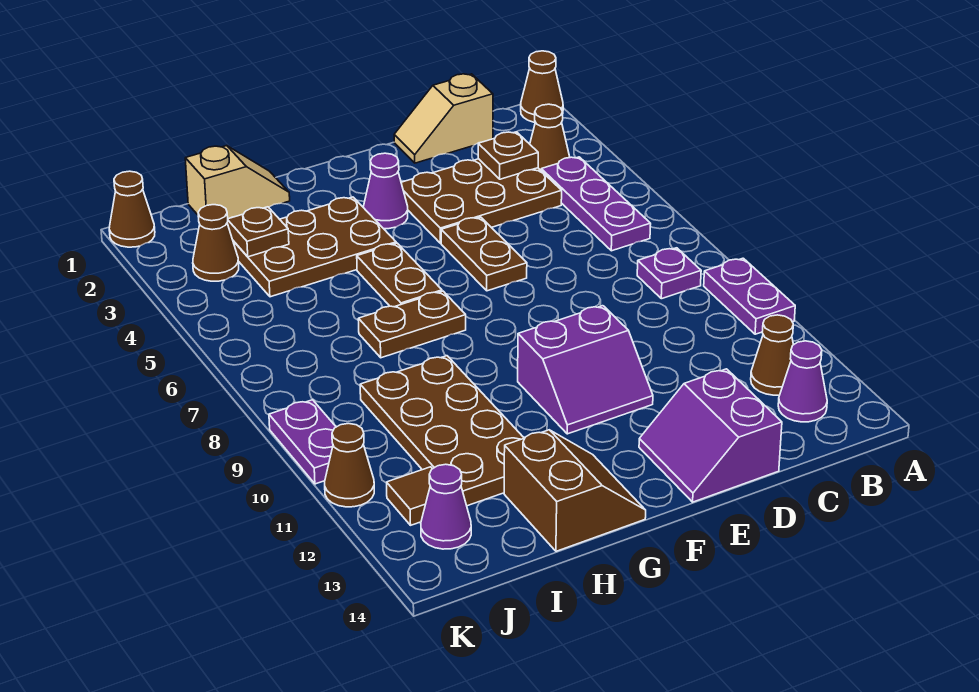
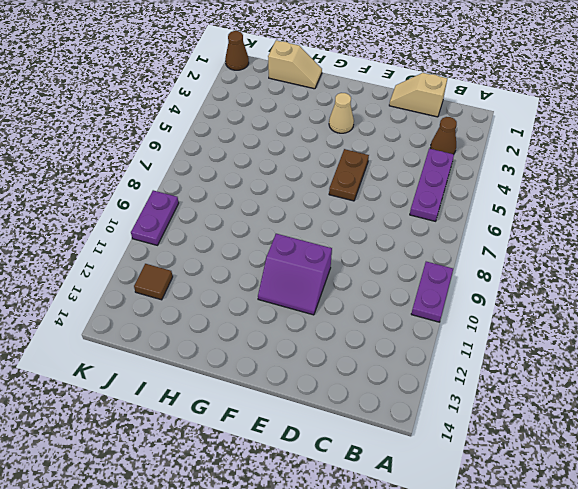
tan 1x1 cone [329,93,354,133] -> purple 1x1 cone [363,153,408,229]
none -> brown 1x1 cone [521,51,563,122]
none -> purple 1x1 plate [637,248,701,299]
none -> brown 1x1 cone [751,315,793,395]

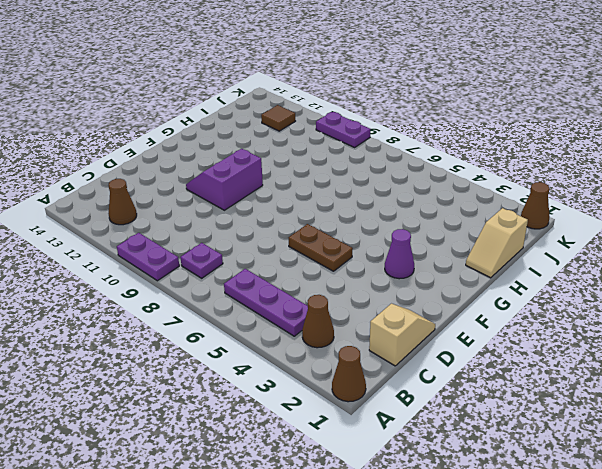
none -> purple 1x1 cone [778,341,827,422]
none -> brown 2x3 plate [401,159,562,243]
none -> purple 2x2 slope [639,369,782,502]

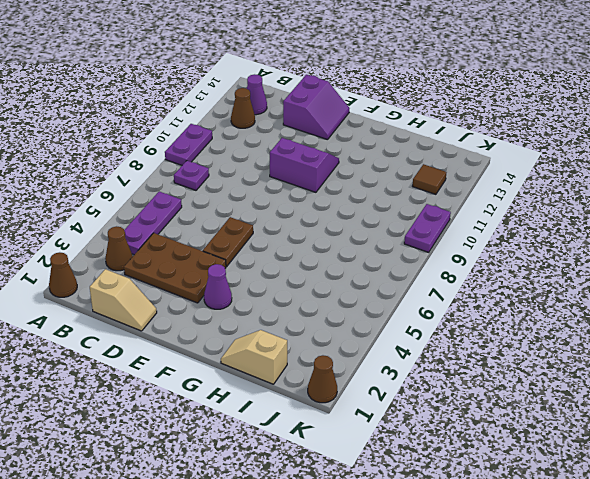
none -> brown 2x3 plate [233,197,396,297]
none -> brown 1x2 plate [357,243,442,307]
none -> brown 1x2 plate [358,291,466,358]

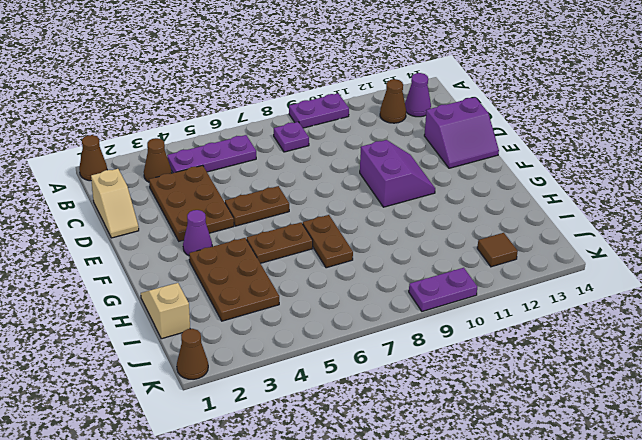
none -> brown 2x2 slope [504,430,646,551]
none -> brown 2x4 plate [360,356,524,506]
none -> brown 1x1 cone [193,205,239,281]

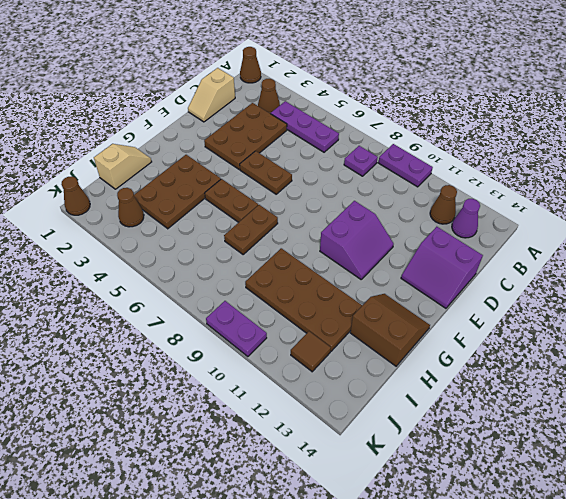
none -> purple 1x1 cone [363,153,408,229]
none -> purple 1x1 cone [421,464,471,549]
none -> brown 1x1 cone [325,423,374,507]

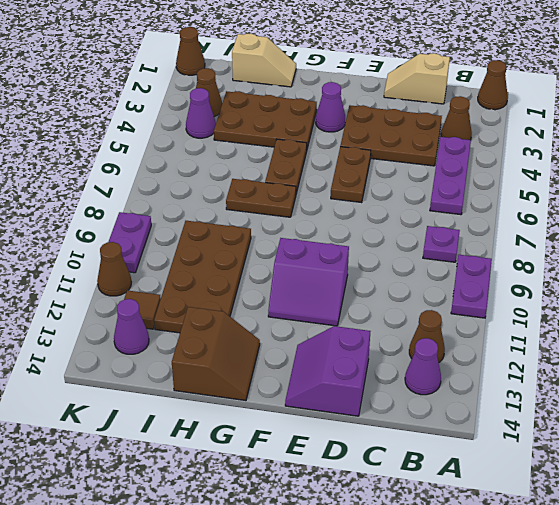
purple 1x1 cone [186,88,216,138] -> none
none -> brown 1x1 plate [478,132,538,179]
none -> brown 1x1 plate [227,207,289,257]

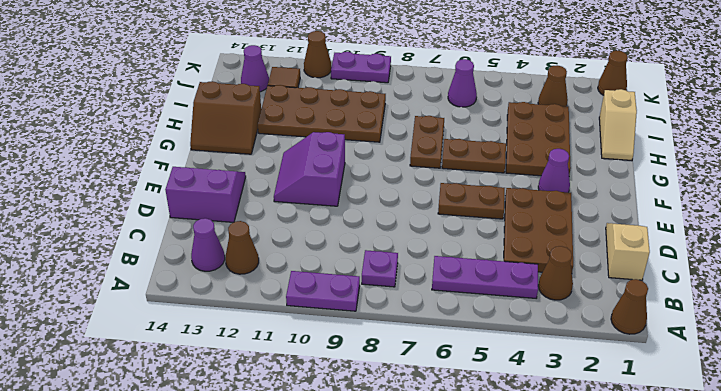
purple 1x1 cone [448,59,477,107] -> none
none -> brown 1x1 plate [478,132,538,179]
none -> brown 1x1 plate [227,207,289,257]

